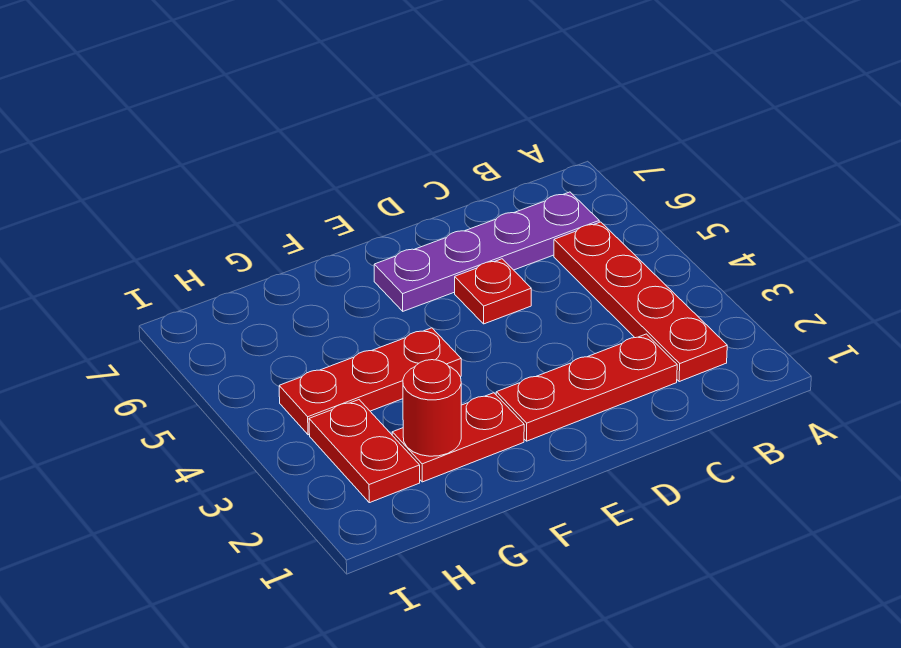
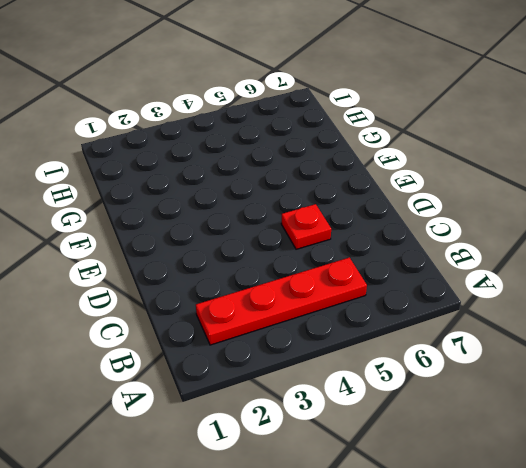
none -> purple 1x4 plate [374,192,599,311]
none -> red 1x3 plate [496,334,677,441]

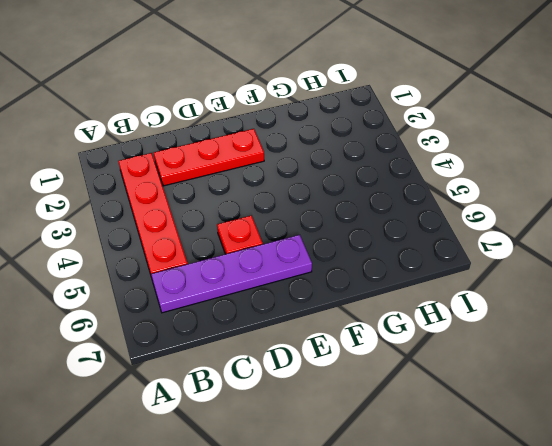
none -> red 1x2 plate [392,393,524,482]
none -> red 1x3 plate [279,328,461,435]

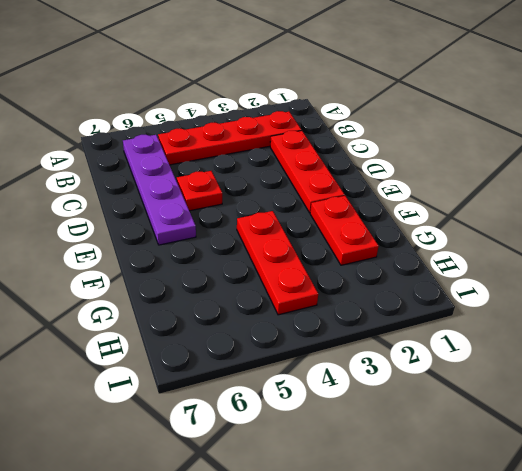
none -> red 1x2 plate [309,400,420,503]
none -> red 1x1 round brick [403,360,461,456]

